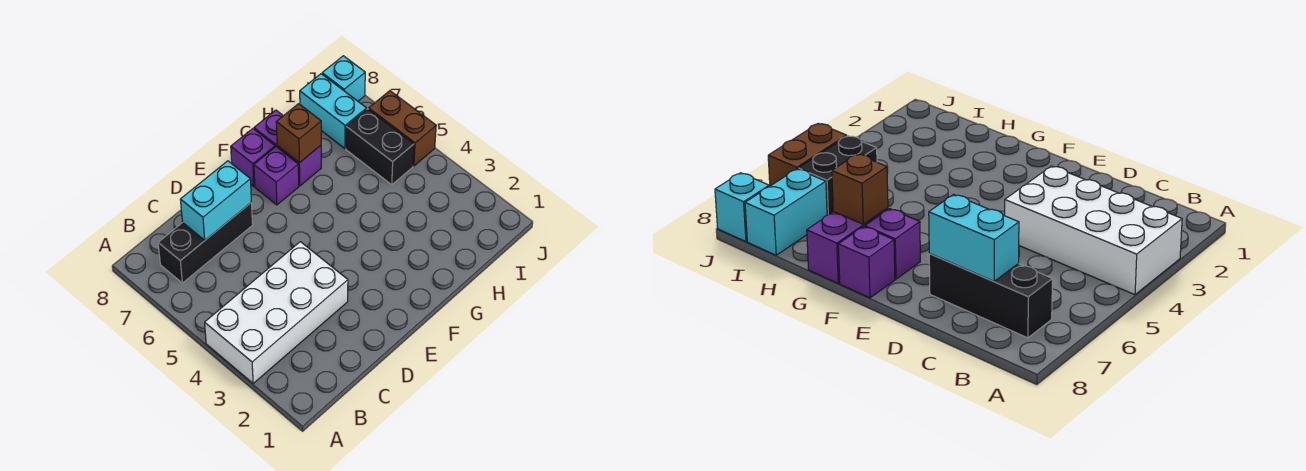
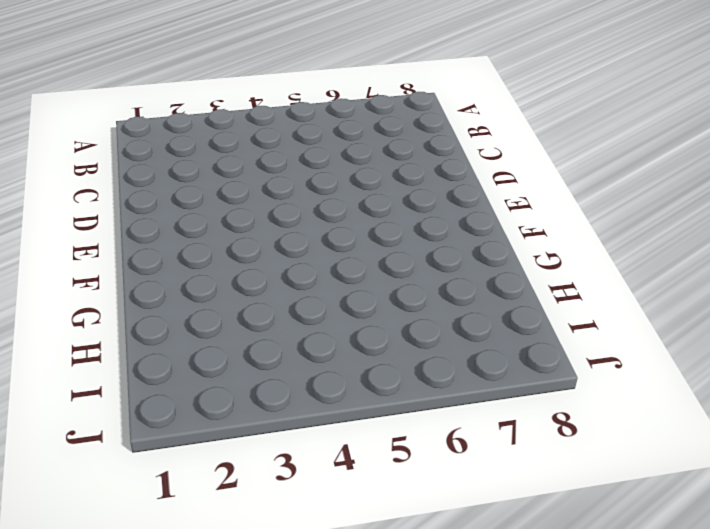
none -> white 2x4 brick [205,242,348,383]
none -> black 1x3 brick [158,202,253,283]

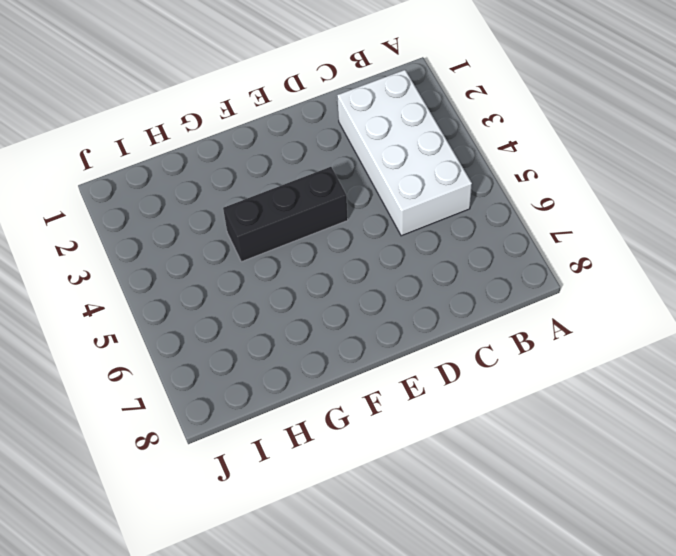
white 2x4 brick [337,70,472,236] -> white 2x4 brick turned to [205,242,348,383]
black 1x3 brick [223,167,348,262] -> black 1x3 brick moved to [158,202,253,283]
none -> purple 1x1 brick [254,147,299,205]
none -> purple 1x1 brick [231,129,275,186]

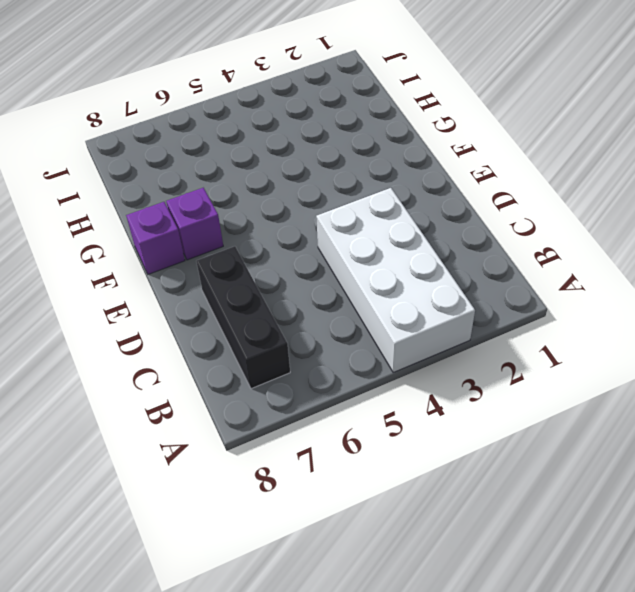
none -> purple 1x2 brick [254,110,321,186]
none -> black 1x2 brick [346,109,414,185]

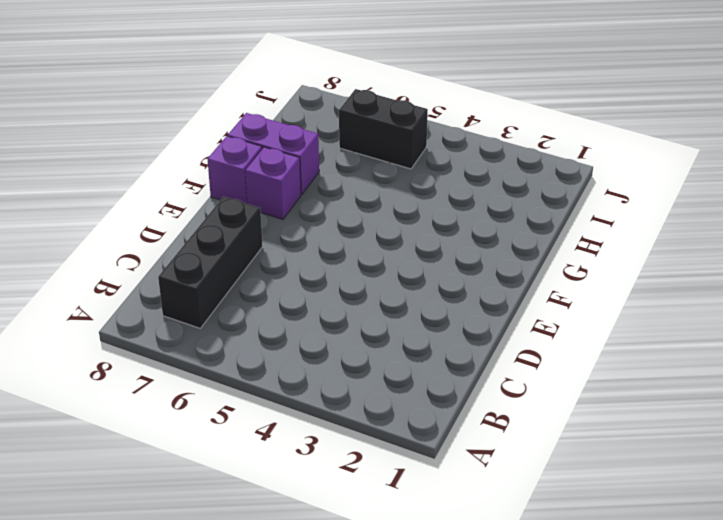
none -> white 2x4 brick [205,242,348,383]
none -> cyan 1x2 brick [300,74,366,149]

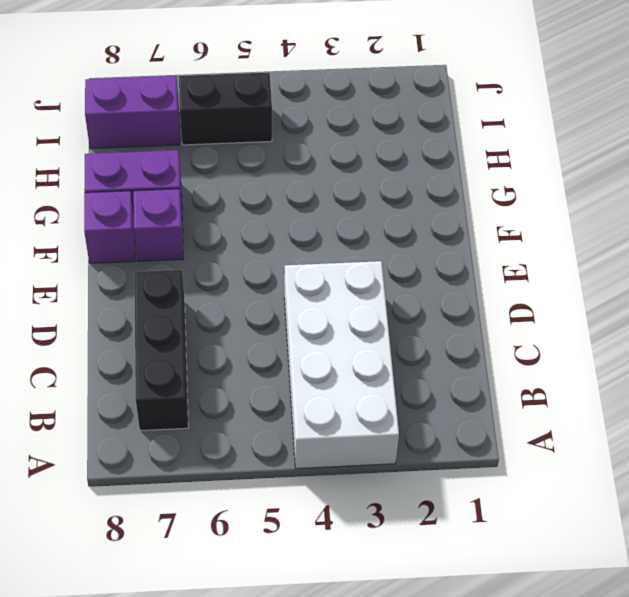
purple 1x2 brick [85,76,180,149] -> cyan 1x2 brick [300,74,366,149]
none -> brown 1x2 brick [369,91,436,166]
none -> cyan 1x1 brick [322,56,365,101]

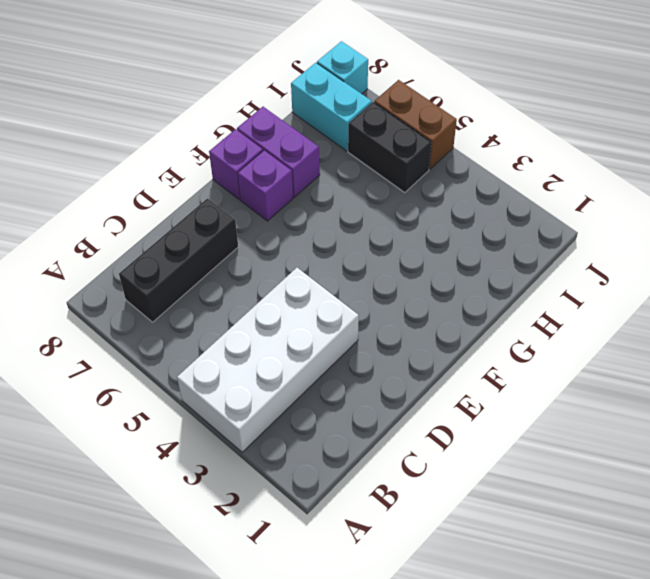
none -> cyan 1x2 brick [180,161,251,240]
none -> brown 1x1 brick [276,104,321,163]

